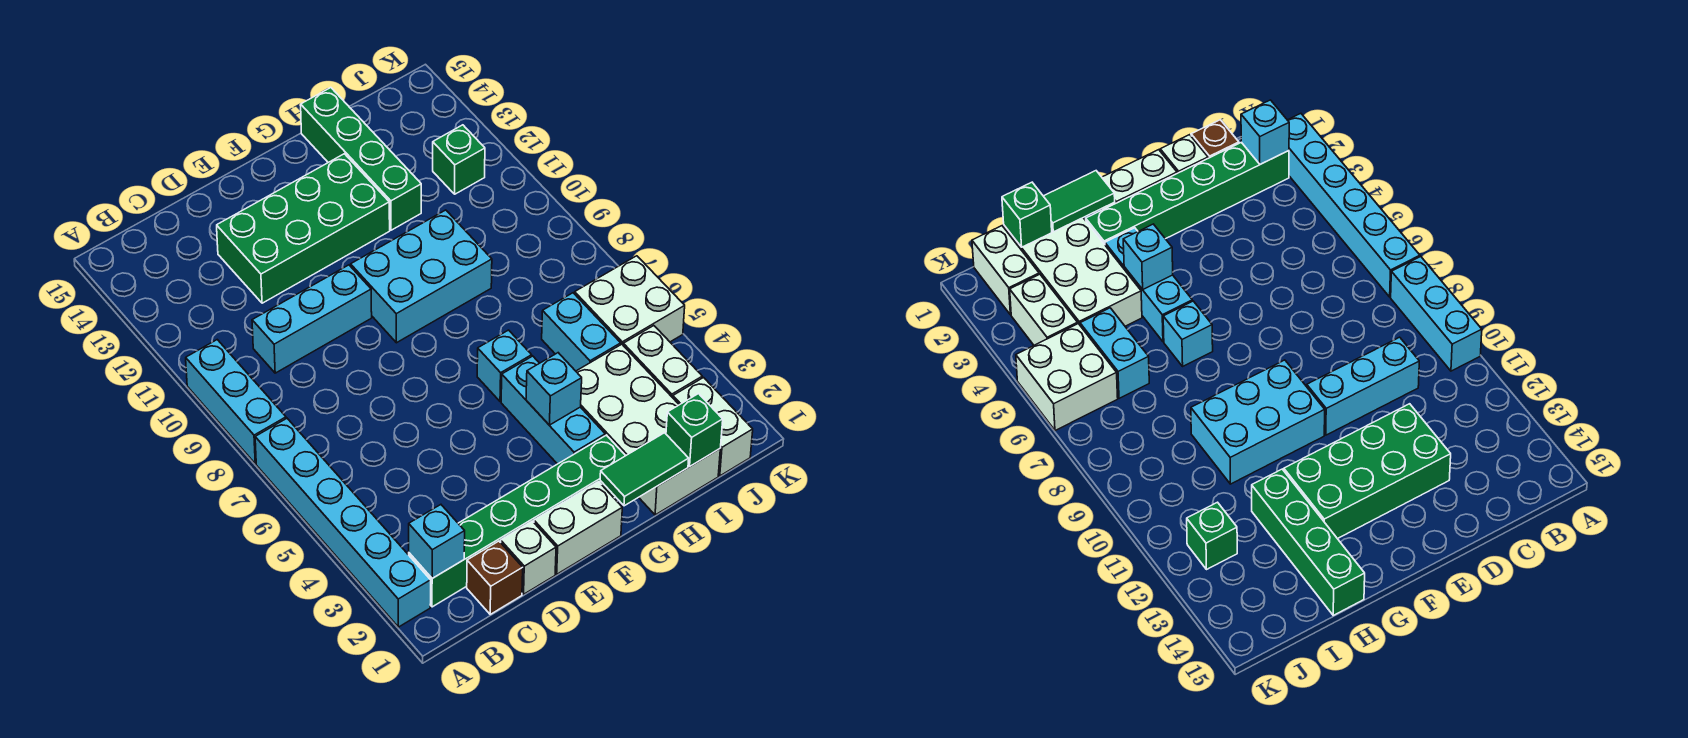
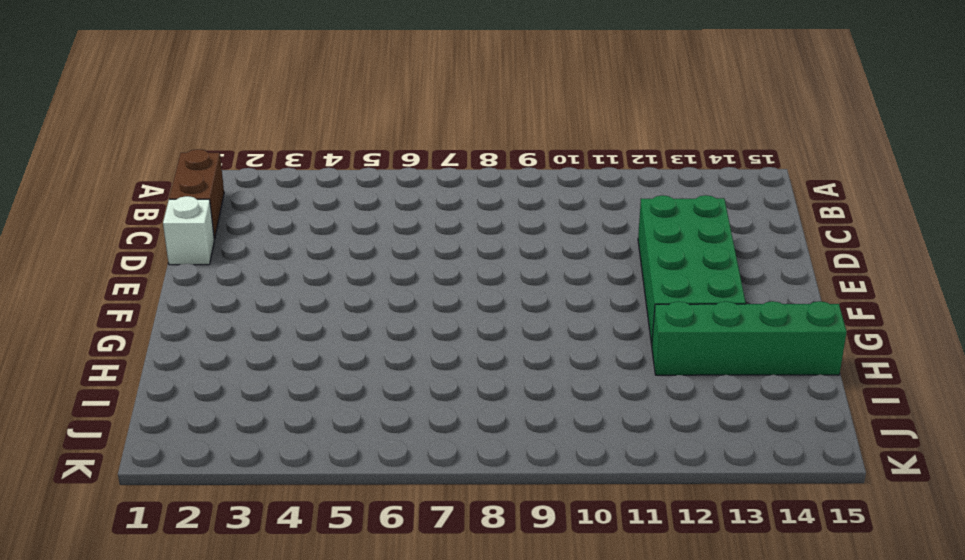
brown 1x2 brick [169,149,224,239] -> brown 1x1 brick [467,541,523,614]
none -> cyan 1x6 brick [255,418,431,627]
none -> cyan 1x3 brick [186,340,286,464]
none -> green 1x6 brick [409,435,625,607]

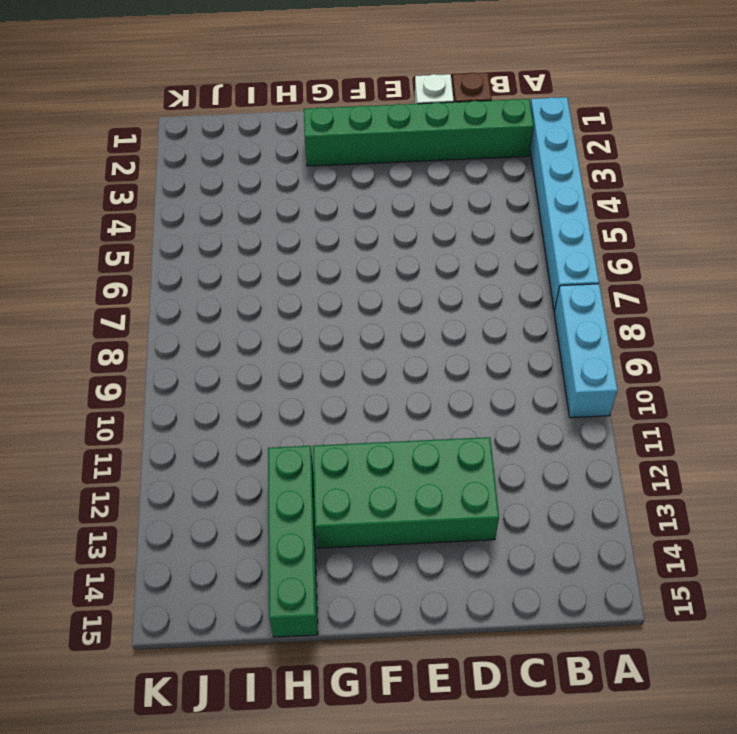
none -> cyan 1x3 brick [252,265,372,373]
none -> white 1x2 brick [534,482,622,574]
none -> cyan 2x3 brick [351,210,492,343]

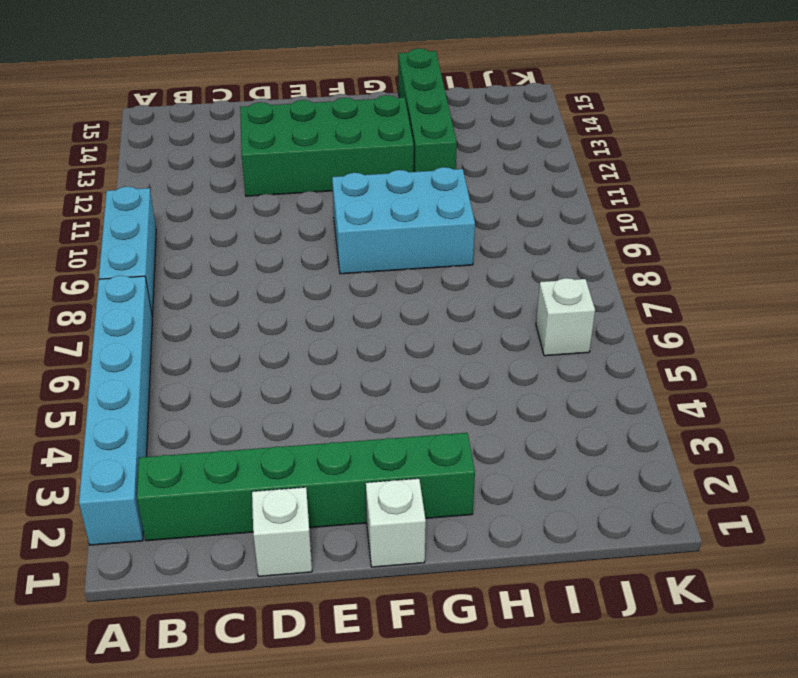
white 1x1 brick [366,478,426,567] -> white 1x2 brick [534,482,622,574]
white 1x1 brick [536,278,595,356] -> white 2x2 brick [575,256,685,345]
none -> brown 1x1 brick [467,541,523,614]
none -> cyan 1x3 brick [252,265,372,373]
none -> cyan 1x3 brick [501,356,605,464]

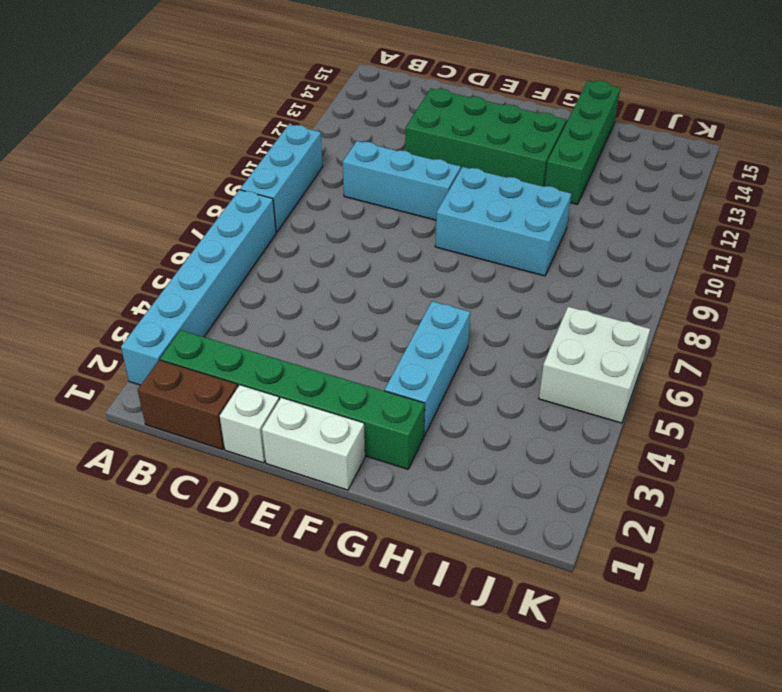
brown 1x2 brick [138,360,238,450] -> brown 1x1 brick [467,541,523,614]
none -> cyan 1x1 brick [477,330,532,402]
none -> white 2x4 brick [576,344,720,515]
none -> cyan 1x2 brick [542,293,621,371]

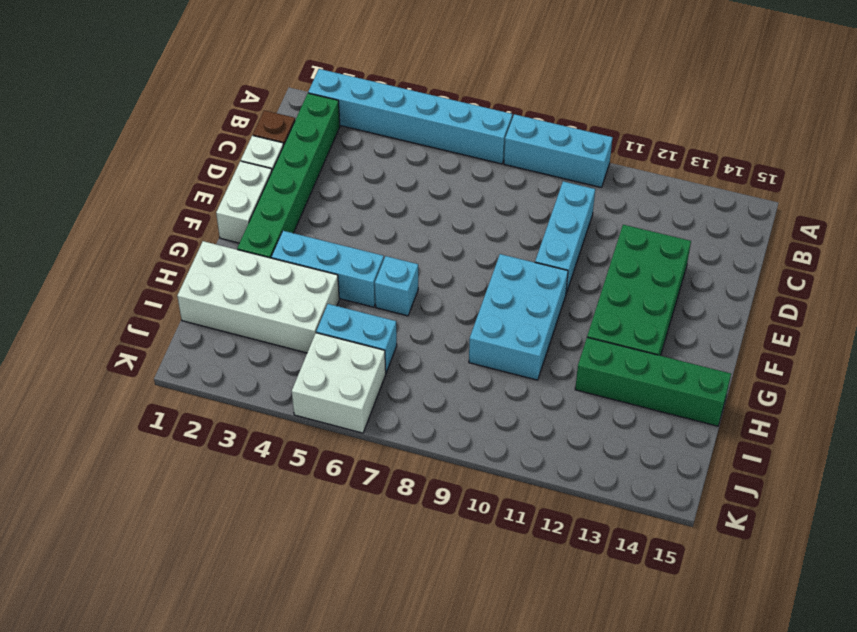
none -> white 1x2 brick [673,378,753,476]
none -> white 1x2 brick [623,326,702,398]
none -> green 1x1 brick [433,125,485,194]

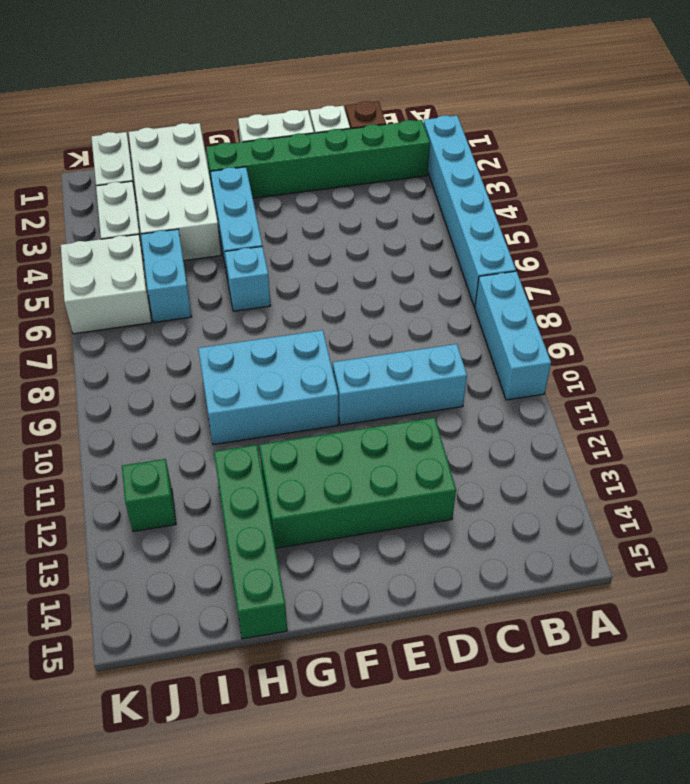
none -> cyan 1x1 brick [409,505,465,578]
none -> green 1x2 tile [600,433,689,506]
none -> cyan 1x1 brick [526,353,582,425]

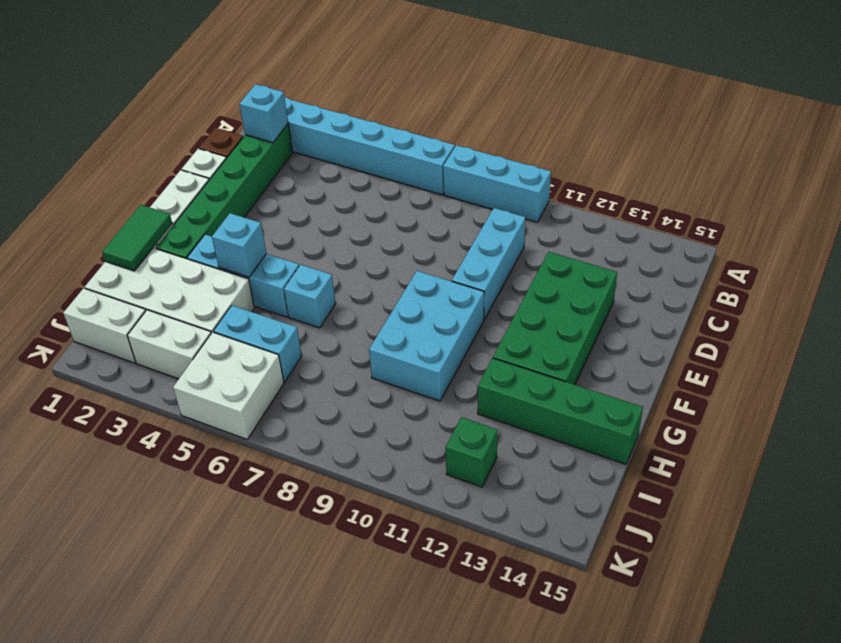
none -> green 1x1 brick [666,394,723,467]

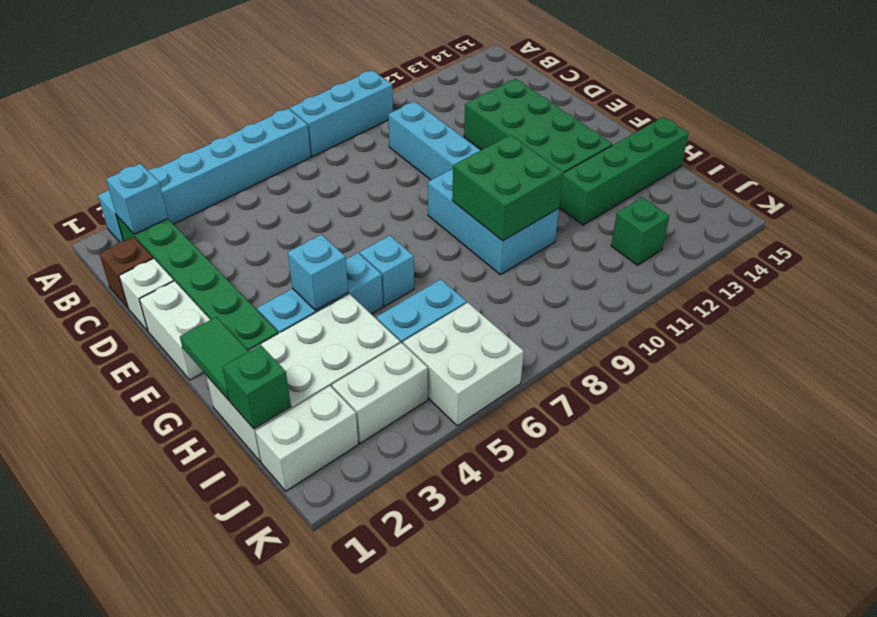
green 2x2 brick [452,135,563,241] -> none

